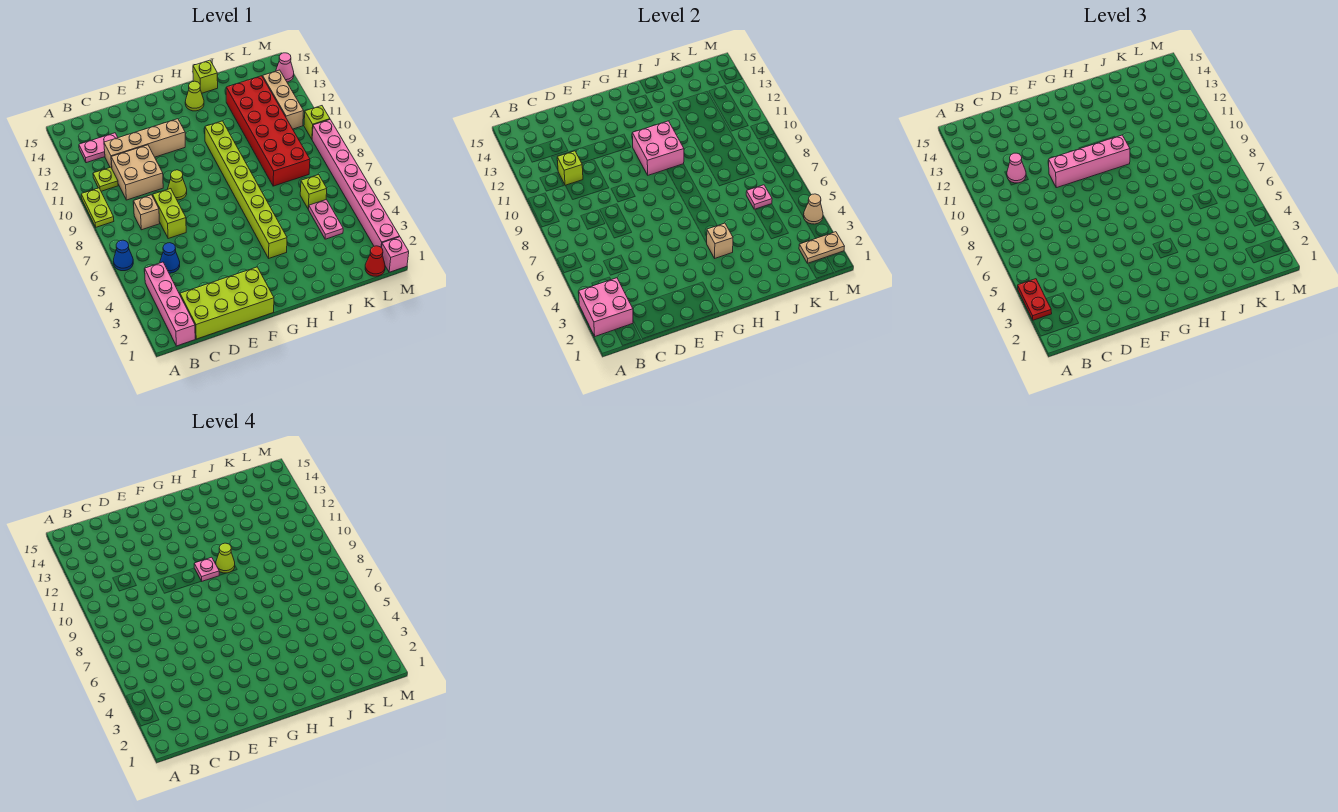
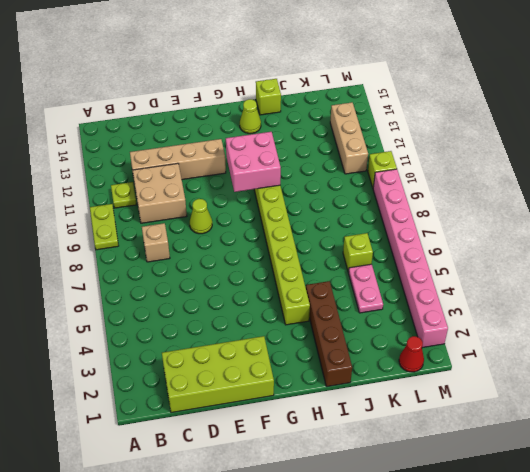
brown 1x4 brick [306,281,352,387] -> none
none -> blue 1x1 cone [113,240,133,271]
none -> pink 1x4 brick [144,262,195,346]
none -> pink 1x2 plate [79,133,118,163]
none -> blue 1x1 cone [160,243,180,273]

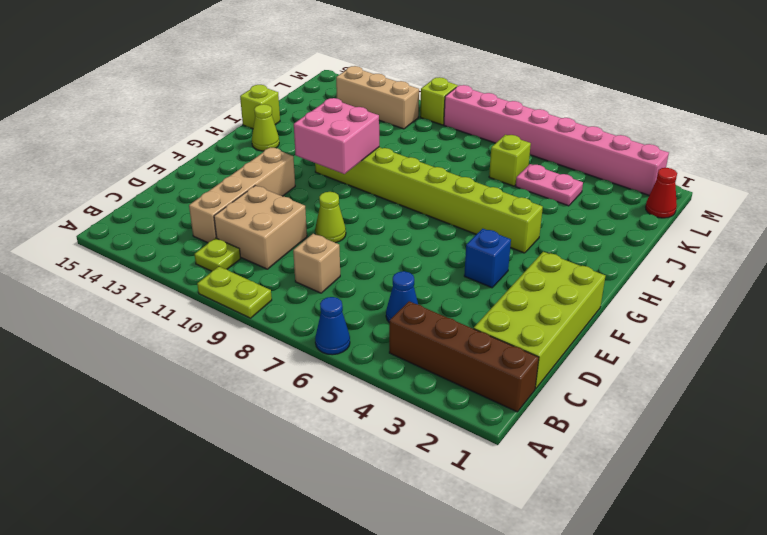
brown 1x4 brick [389,301,539,412] -> pink 1x4 brick [144,262,195,346]
blue 1x1 brick [464,229,511,288] -> none
none -> pink 1x2 plate [79,133,118,163]
none -> lime 1x2 brick [153,189,186,239]
none -> red 2x6 brick [226,76,310,186]
none -> pink 1x1 brick [382,237,409,272]

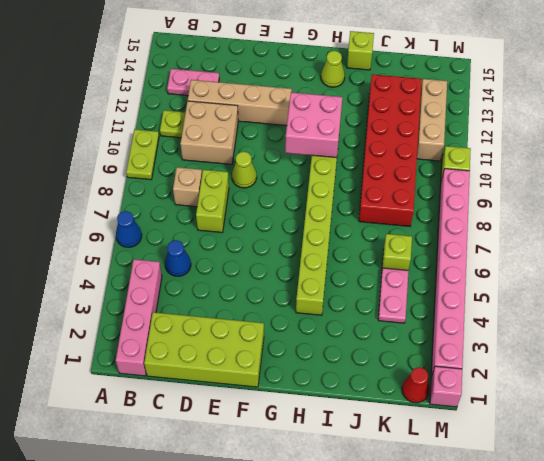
none -> pink 1x1 cone [276,53,294,82]
none -> pink 2x2 brick [579,278,633,336]
none -> lime 1x1 brick [557,151,583,186]
none -> tan 1x1 brick [707,223,733,258]

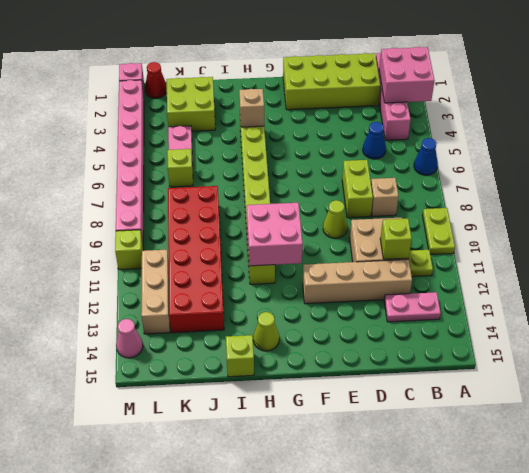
lime 2x2 brick [167,77,215,131] -> none
none -> pink 1x1 plate [746,185,772,209]
none -> tan 1x2 plate [799,232,845,263]
none -> tan 1x1 cone [804,194,823,224]
none -> red 1x2 plate [1018,279,1052,320]

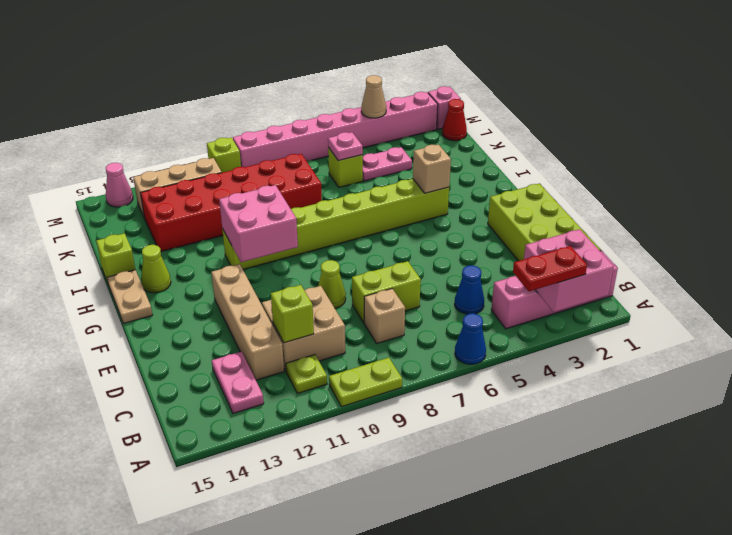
tan 1x2 plate [107,270,152,323] -> tan 1x2 plate moved to [799,232,845,263]
none -> pink 1x1 cone [1007,153,1026,183]
none -> pink 1x4 brick [1049,135,1130,188]
none -> pink 1x1 plate [194,557,219,581]
none -> lime 1x1 cone [216,543,235,573]

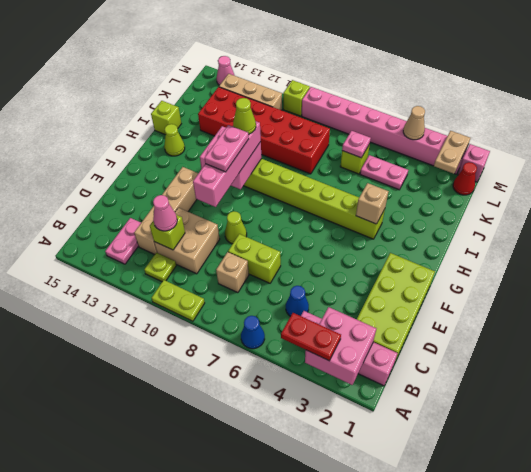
pink 1x2 plate [205,125,249,172] -> pink 1x1 plate [194,557,219,581]

